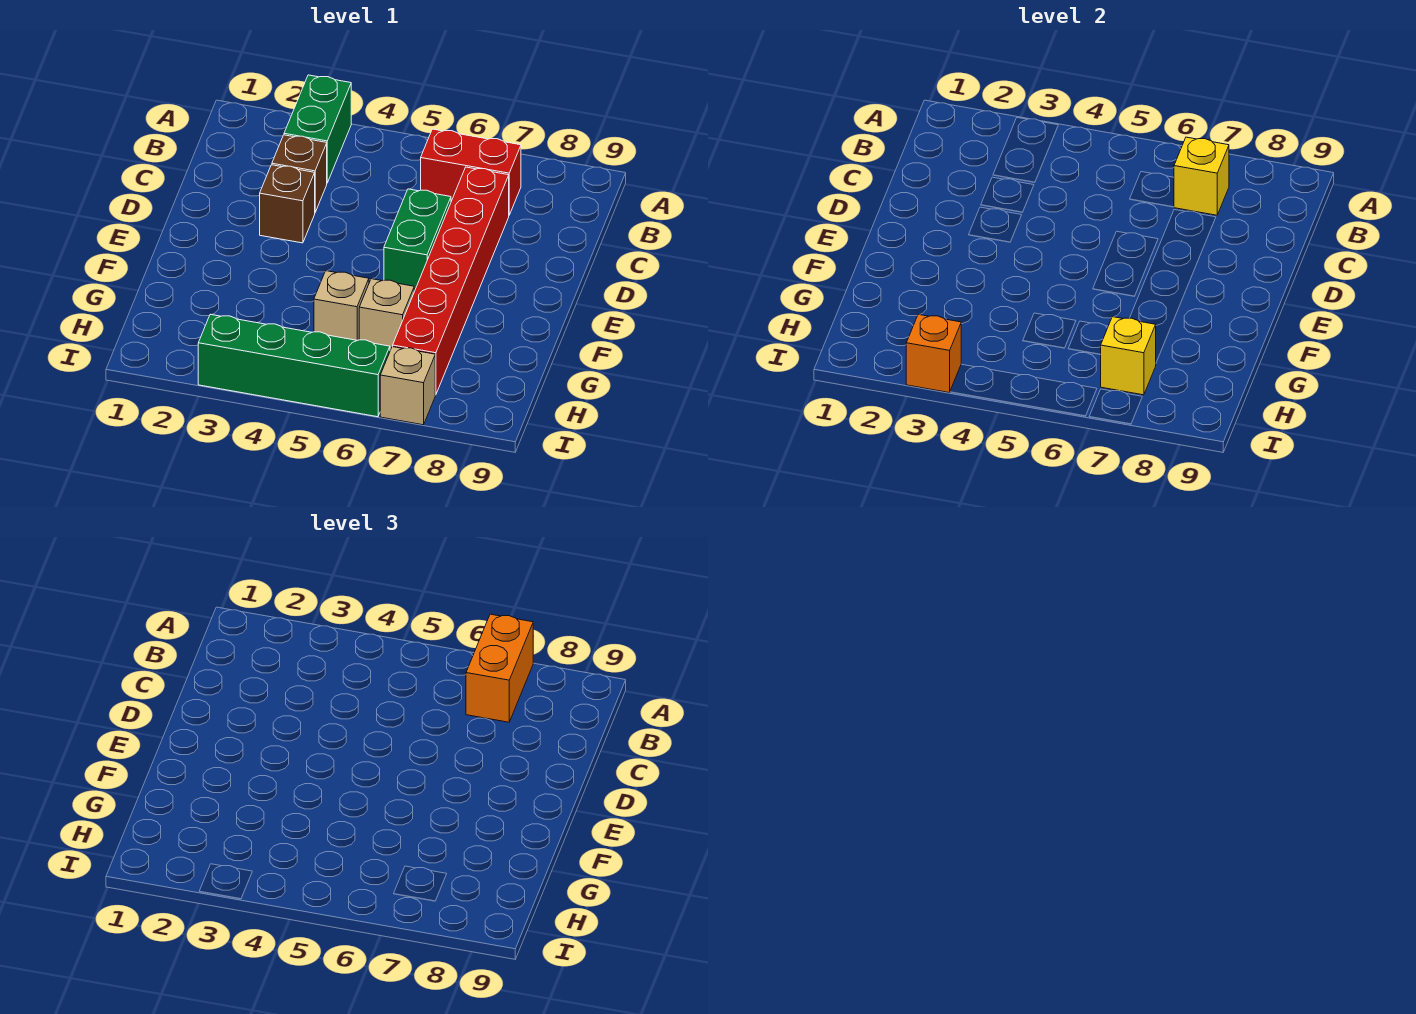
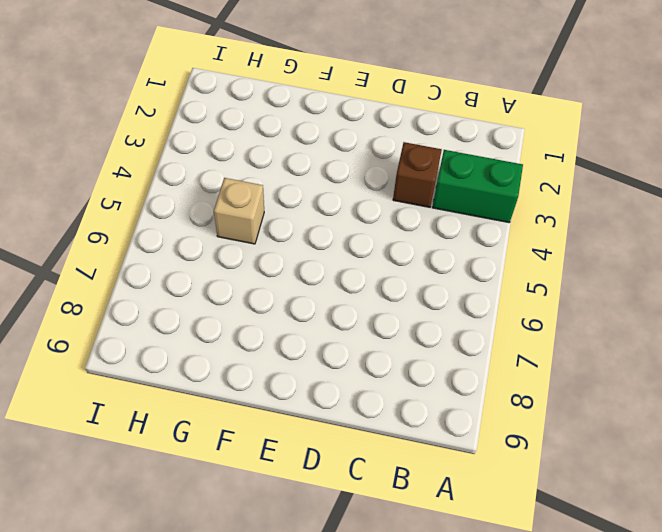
none -> red 1x2 brick [421,129,521,215]
none -> red 1x6 brick [393,167,509,395]
none -> brown 1x1 brick [260,165,315,243]

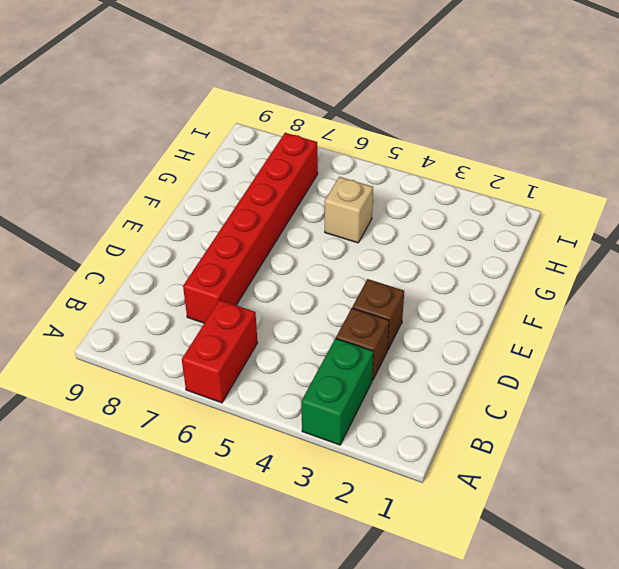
red 1x2 brick [182,300,257,403] -> red 1x2 brick turned to [421,129,521,215]
none -> green 1x2 brick [384,189,451,291]
none -> tan 1x1 brick [359,279,414,350]
none -> green 1x4 brick [198,314,390,417]

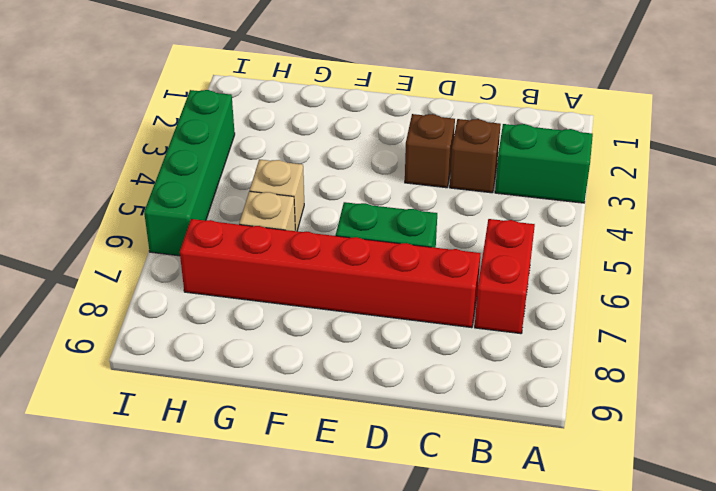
none -> tan 1x1 brick [380,347,435,425]
none -> yellow 1x1 brick [1174,137,1229,215]
none -> yellow 1x1 brick [1100,317,1156,395]

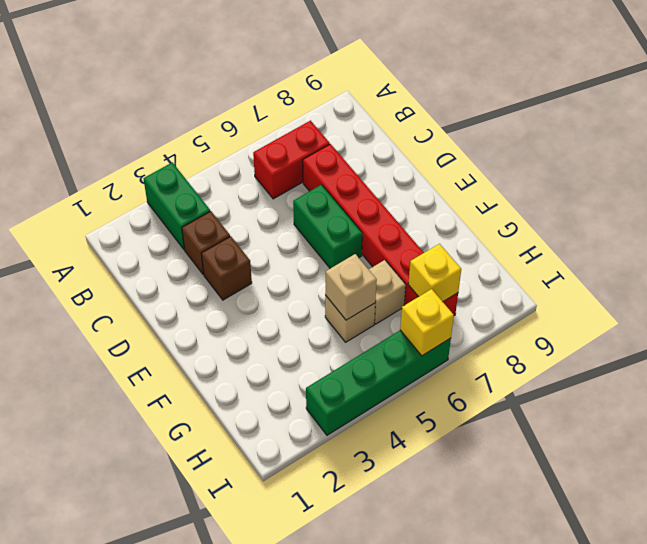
tan 1x1 brick [325,254,377,320] -> tan 1x1 brick moved to [380,347,435,425]
yellow 1x1 brick [400,289,454,356] -> yellow 1x1 brick moved to [1174,137,1229,215]
none -> orange 1x1 brick [906,314,961,393]
none -> orange 1x2 brick [466,614,533,722]

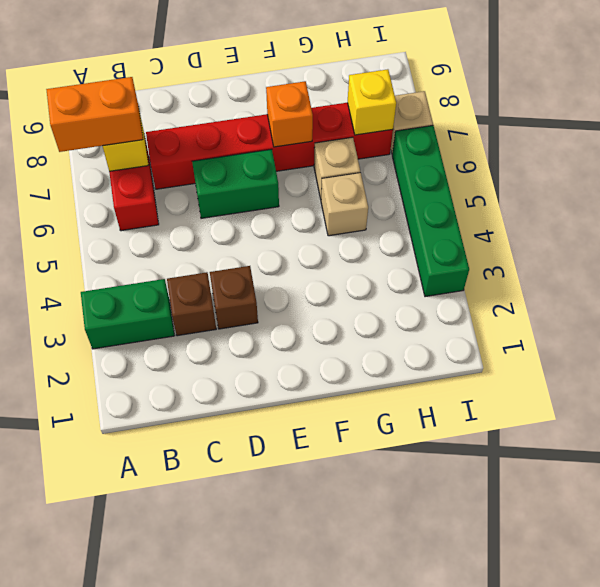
orange 1x1 brick [266,81,313,147] -> orange 1x1 brick moved to [906,314,961,393]

